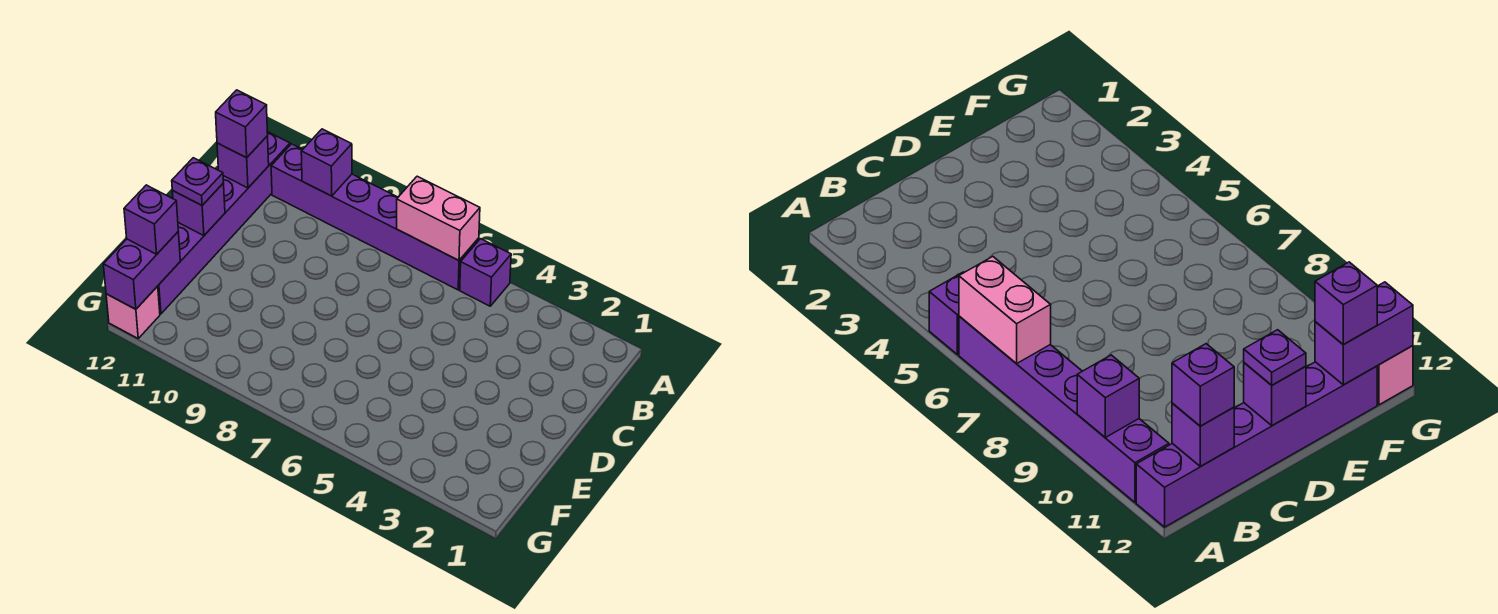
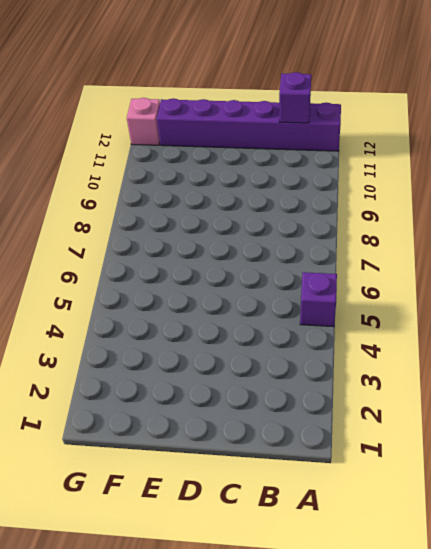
none -> purple 1x6 brick [271,144,479,290]
none -> pink 1x2 brick [397,176,480,260]
none -> purple 1x1 brick [301,129,352,196]

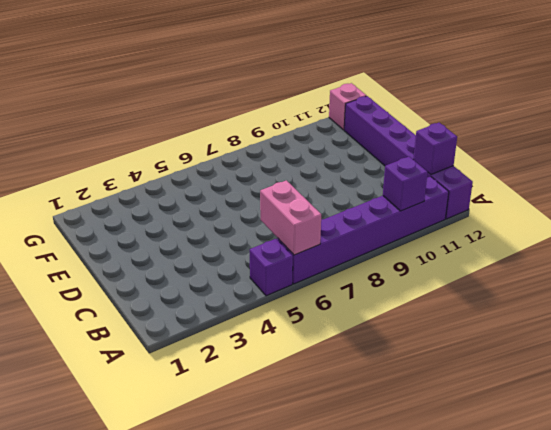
pink 1x2 brick [260,180,321,255] -> pink 1x2 brick turned to [397,176,480,260]
none -> purple 1x1 brick [172,183,225,236]
none -> purple 1x2 brick [103,232,180,309]
none -> purple 1x1 brick [216,90,268,158]

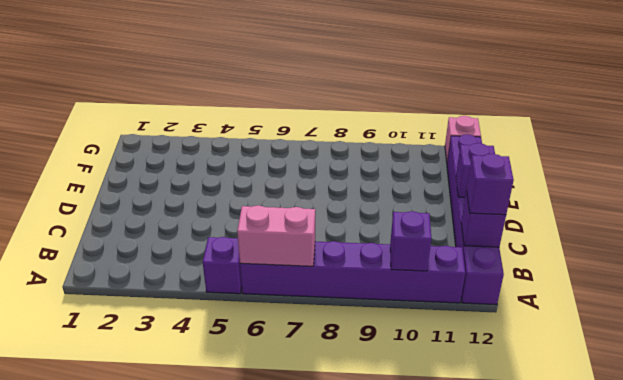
none -> purple 1x2 brick [103,232,180,309]
none -> purple 1x1 plate [172,158,224,205]
none -> purple 1x1 brick [124,185,178,254]

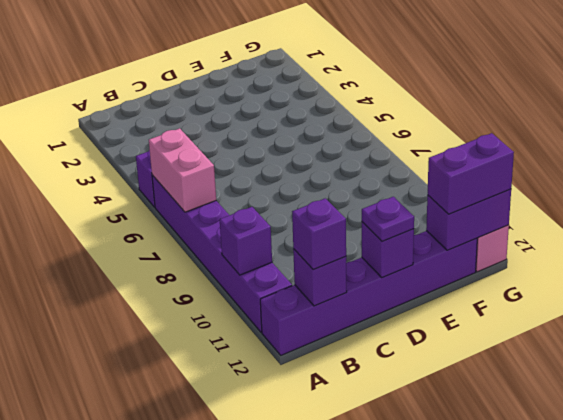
purple 1x2 brick [428,133,514,214] -> purple 1x1 brick [124,185,178,254]

